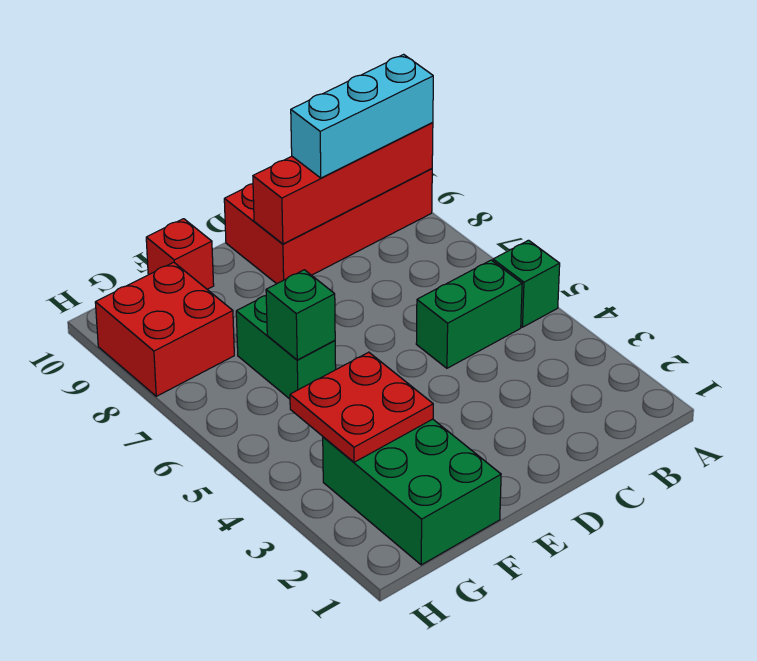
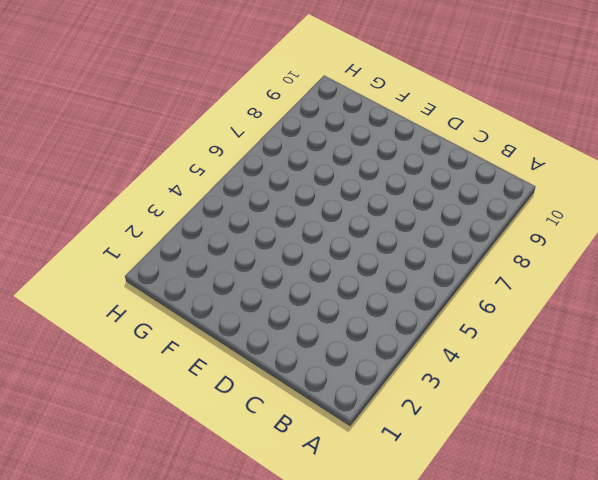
none -> green 1x1 brick [493,240,560,327]
none -> red 2x4 brick [224,169,432,284]

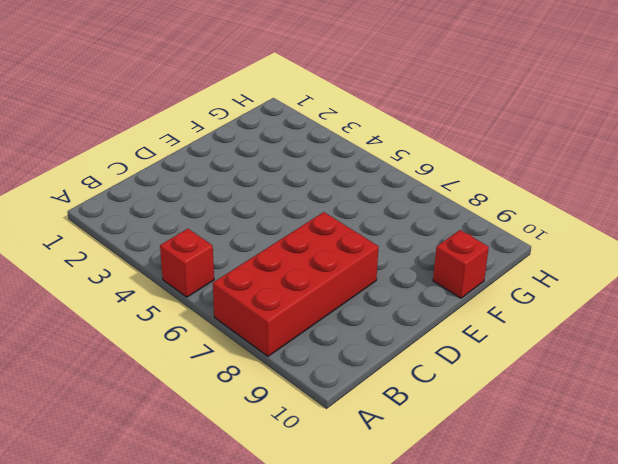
red 1x1 brick [160,229,214,297] -> green 1x1 brick [493,240,560,327]
red 2x4 brick [213,212,379,356] -> red 2x4 brick moved to [224,169,432,284]
none -> green 1x2 brick [416,260,522,368]
none -> green 2x3 brick [323,419,501,565]

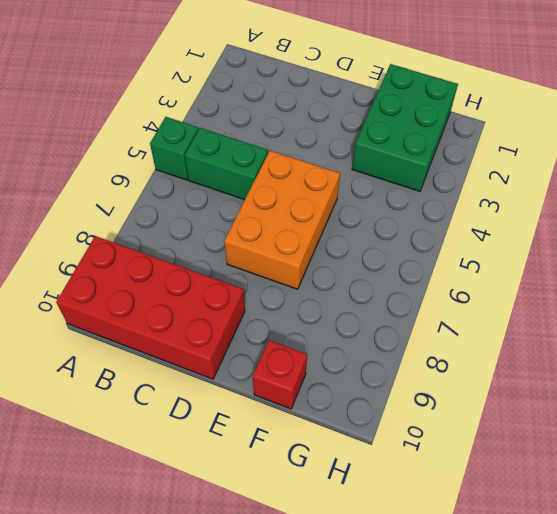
orange 2x3 brick [224,151,340,289] -> none
none -> green 1x2 brick [236,296,336,399]
none -> red 2x2 brick [95,262,234,396]

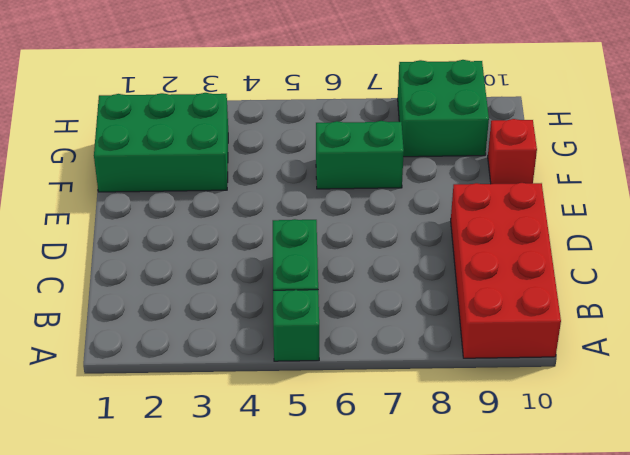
green 2x2 brick [398,60,489,157] -> red 2x2 brick [95,262,234,396]
none -> red 1x4 brick [253,123,433,244]
none -> red 2x2 plate [290,352,433,462]

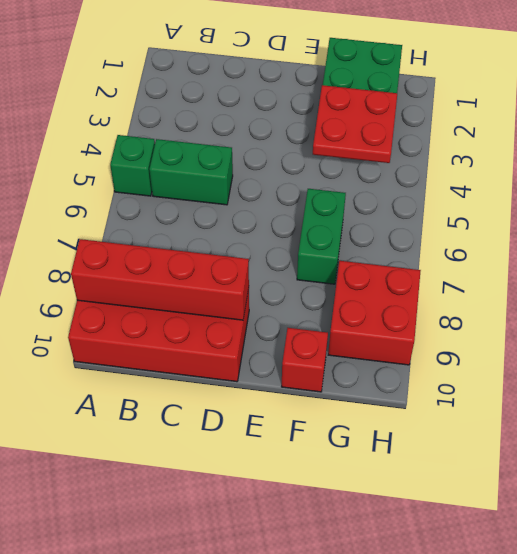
none -> green 1x1 brick [266,270,335,360]
none -> cyan 1x3 brick [291,54,433,178]

